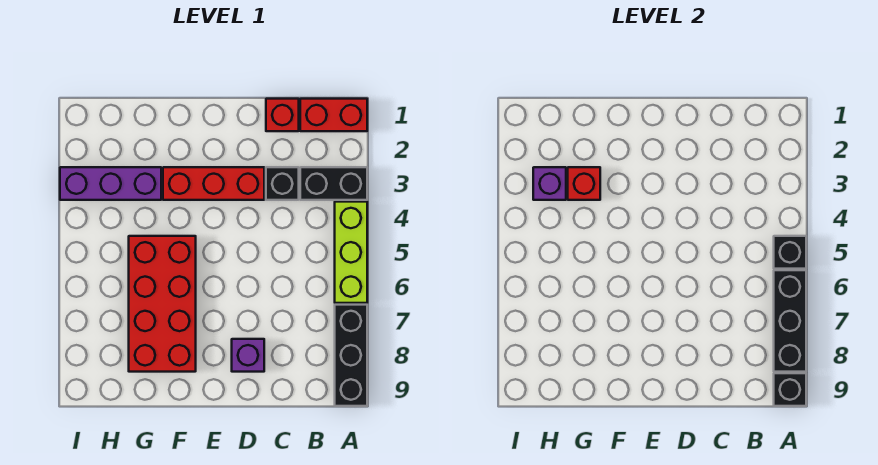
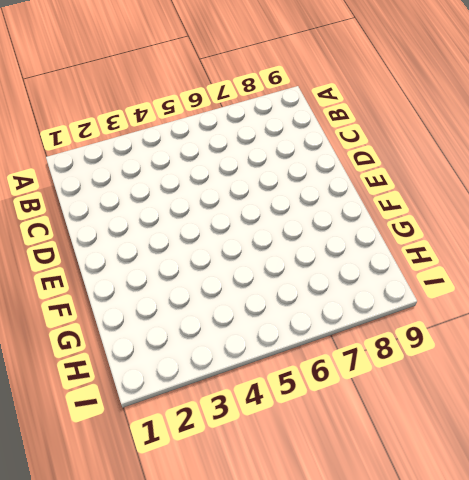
none -> red 1x2 brick [300,99,367,131]
none -> black 1x2 brick [300,167,367,200]
none -> lime 1x3 brick [335,202,367,303]

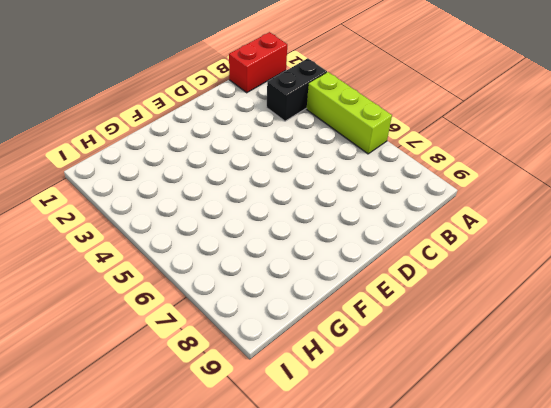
none -> black 1x3 brick [335,305,367,406]
none -> red 1x1 brick [266,99,299,131]
none -> black 1x1 brick [266,167,299,200]

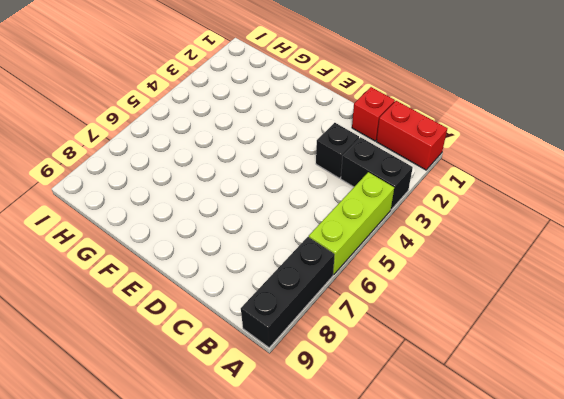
none -> red 1x3 brick [163,167,264,200]
none -> purple 1x1 brick [232,339,264,372]
none -> red 2x4 brick [129,236,196,372]

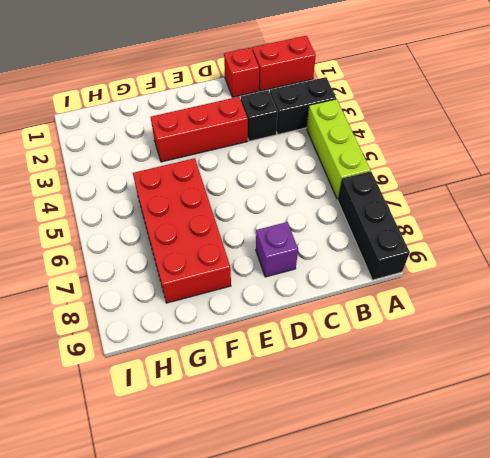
none -> purple 1x3 brick [60,167,161,200]
none -> black 1x1 brick [774,236,806,269]
none -> black 1x3 brick [774,270,806,372]

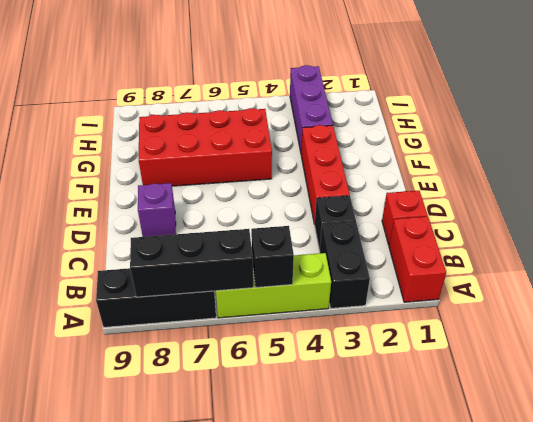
none -> black 1x1 brick [774,373,806,406]
none -> red 1x1 brick [568,167,600,200]
none -> purple 1x1 brick [533,167,566,200]

